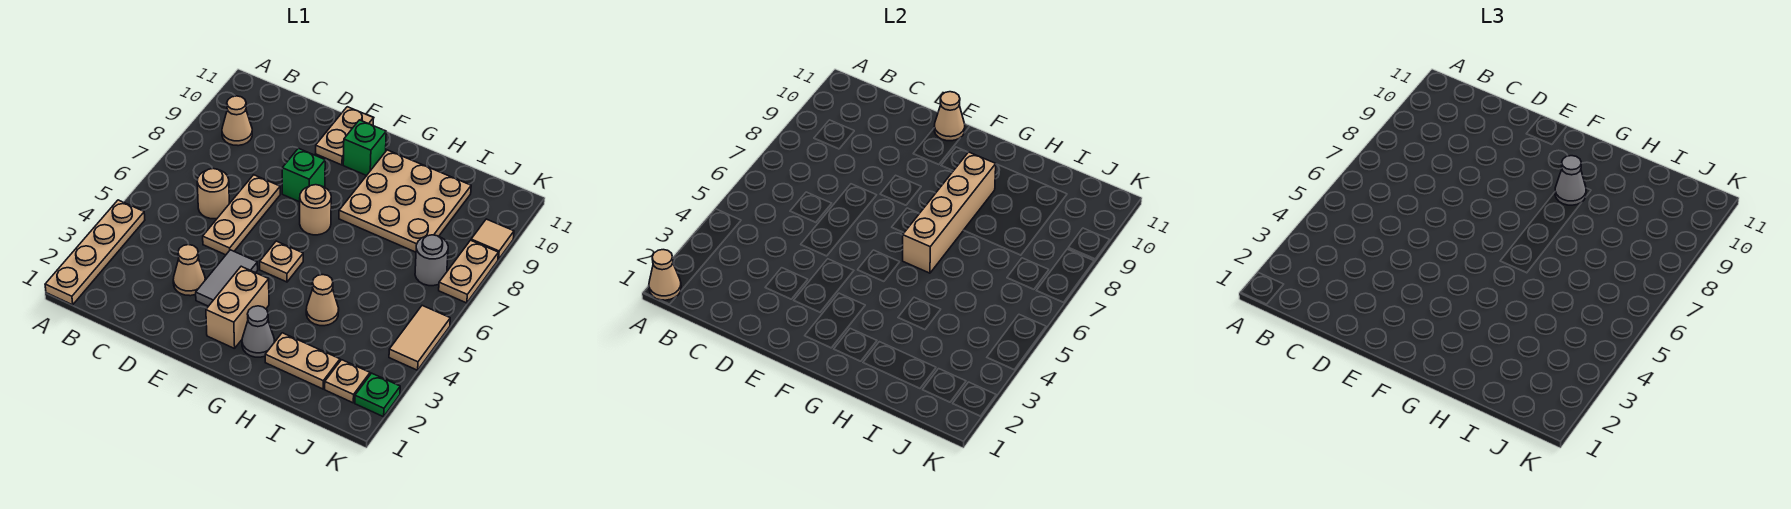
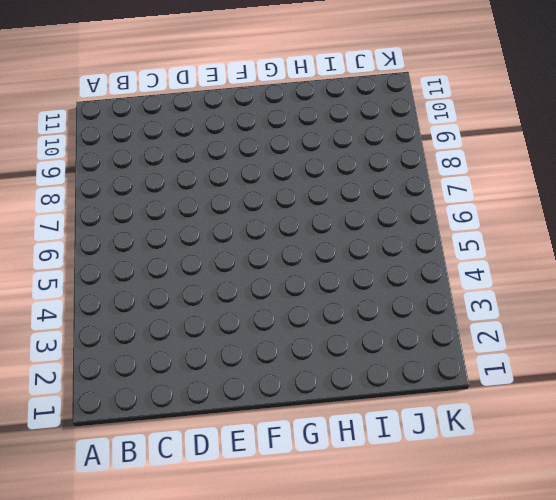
none -> tan 1x4 plate [45,200,145,305]
none -> tan 1x1 cone [222,96,252,146]
none -> tan 1x1 round brick [197,169,229,219]

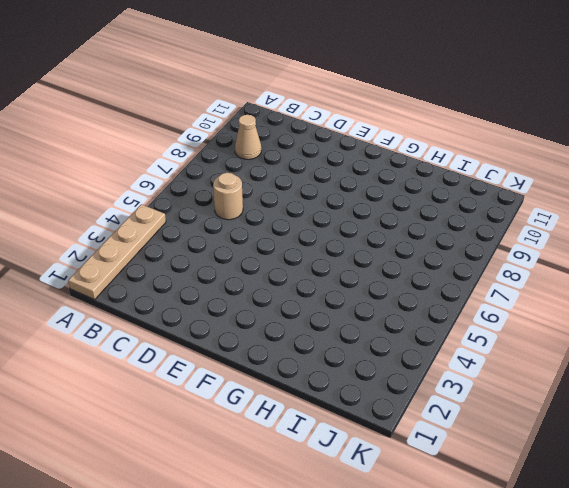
none -> tan 1x1 cone [173,245,205,296]
none -> tan 1x3 plate [203,175,280,255]
none -> grey 1x2 tile [196,250,258,306]

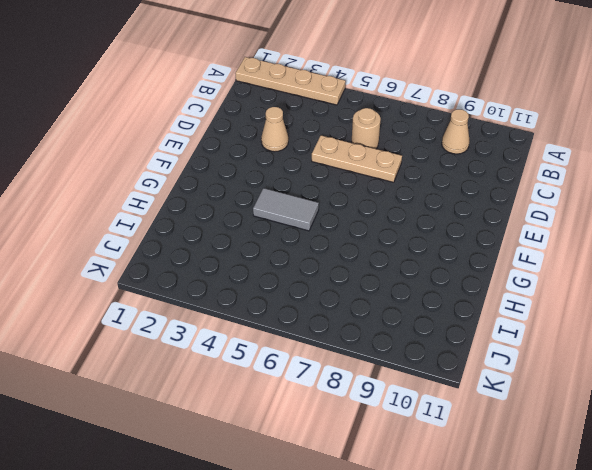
grey 1x2 tile [253,188,319,231] -> grey 1x2 tile moved to [196,250,258,306]
none -> green 1x1 brick [282,148,325,202]
none -> tan 1x2 plate [316,107,374,165]
none -> tan 1x2 brick [206,266,269,349]

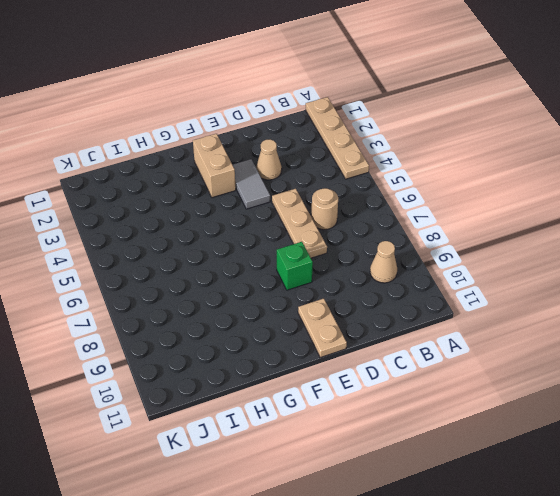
none -> tan 1x1 plate [260,241,303,282]
none -> tan 1x1 round brick [300,185,331,235]
none -> green 1x1 brick [343,120,386,176]

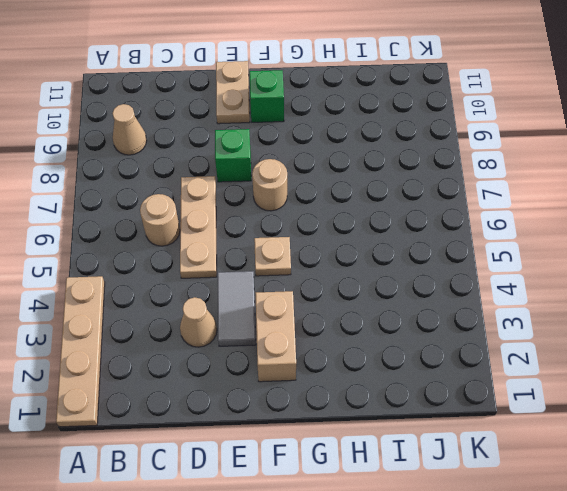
none -> grey 1x1 cone [242,306,275,357]
none -> tan 3x3 plate [339,150,471,252]
none -> tan 1x2 plate [265,333,340,389]

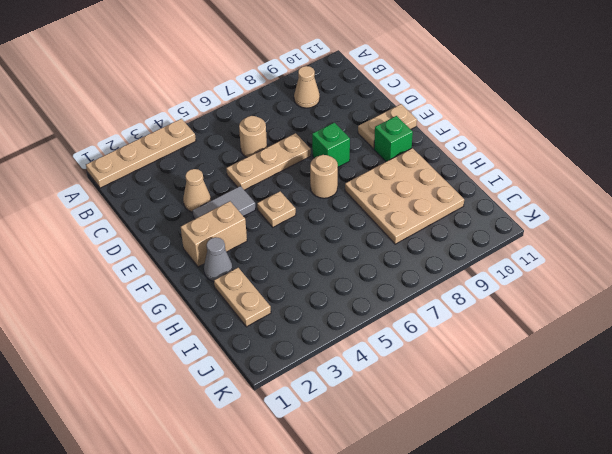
none -> tan 1x1 cone [306,275,339,326]
none -> tan 1x1 plate [325,360,370,403]
none -> grey 1x1 round brick [415,235,448,286]

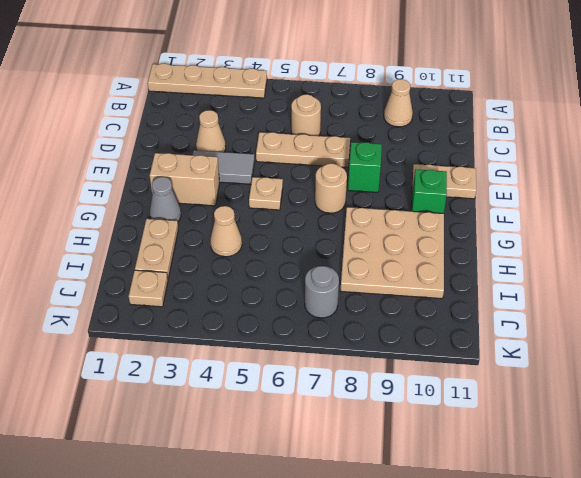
none -> green 1x1 plate [355,373,400,417]
none -> tan 1x2 tile [389,306,450,370]
none -> tan 1x2 plate [439,240,498,303]

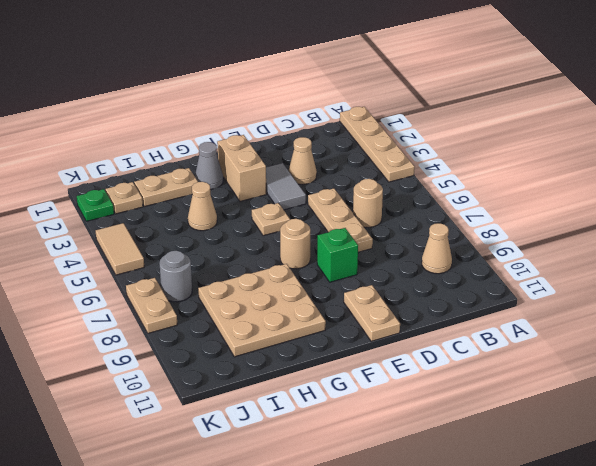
none -> green 1x1 brick [343,120,386,176]
none -> tan 1x1 tile [471,219,514,260]
none -> tan 1x1 cone [649,250,681,300]

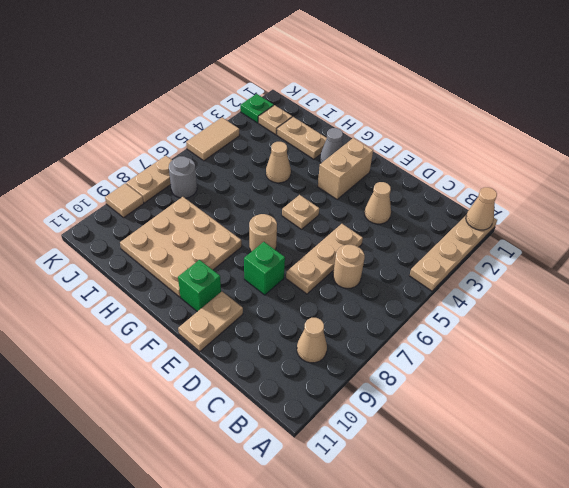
none -> grey 1x2 tile [196,250,258,306]
none -> tan 1x1 cone [934,92,965,141]
none -> tan 1x4 brick [903,152,996,273]

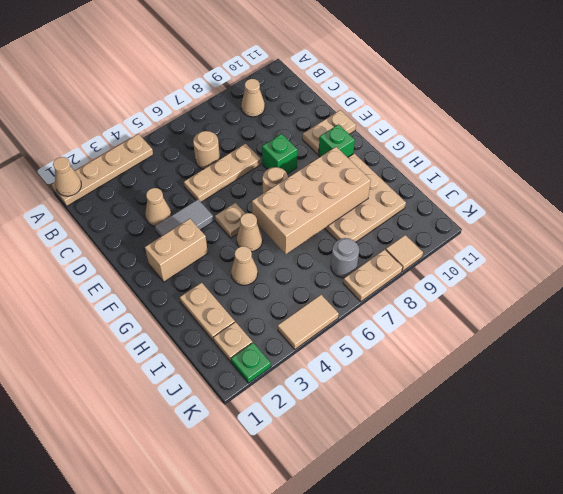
tan 1x1 cone [237,213,263,252] -> tan 1x1 cone moved to [934,92,965,141]
tan 2x4 brick [252,147,371,254] -> tan 1x4 brick [903,152,996,273]
none -> grey 1x1 cone [242,306,275,357]
none -> grey 1x1 cone [1555,156,1586,205]

